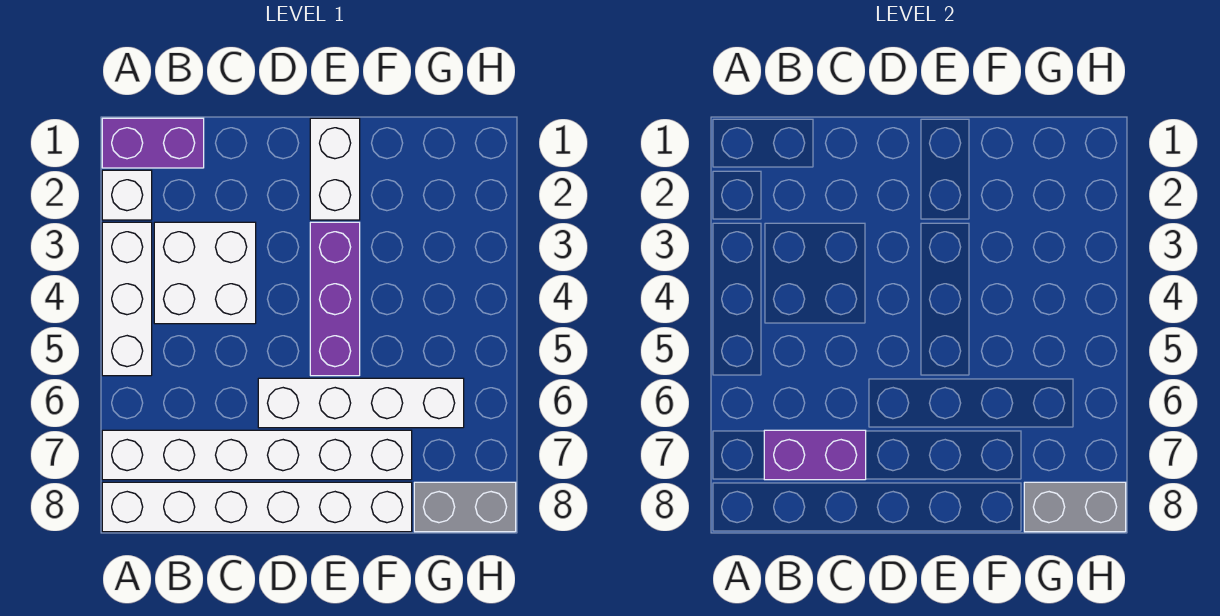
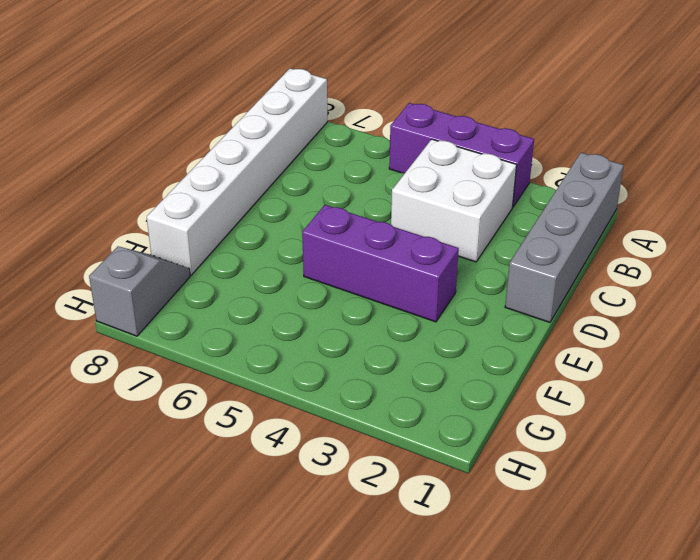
grey 1x4 brick [505,153,624,322] -> purple 1x2 brick [102,118,204,168]
purple 1x3 brick [389,103,534,207] -> white 1x3 brick [102,222,152,376]
grey 1x2 slope [89,247,190,336] -> grey 1x2 brick [414,482,516,532]
none -> white 1x1 brick [102,170,152,220]
none -> white 1x6 brick [102,430,412,480]
none -> white 1x4 brick [258,378,464,428]

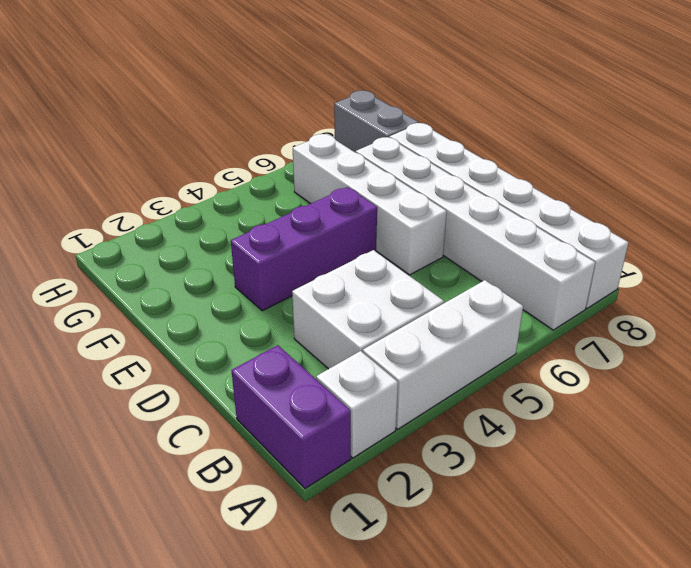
none -> white 1x2 brick [310,118,360,220]
none -> purple 1x2 brick [764,430,866,480]
none -> grey 1x2 brick [1024,482,1126,532]

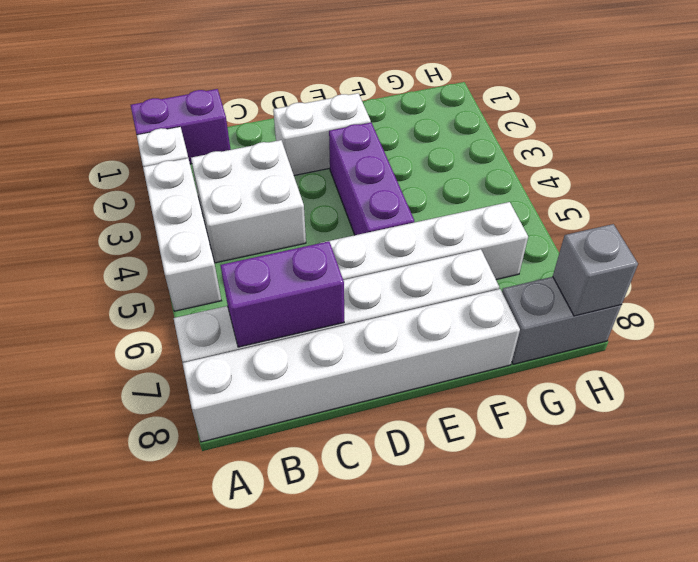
white 1x2 brick [273,93,371,176] -> white 1x2 brick turned to [310,118,360,220]
grey 1x1 brick [553,224,638,316] -> grey 1x2 brick [1024,482,1126,532]

